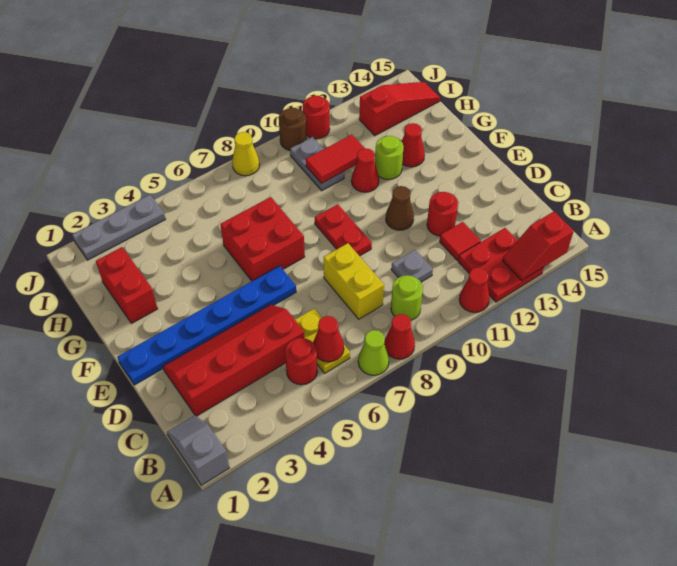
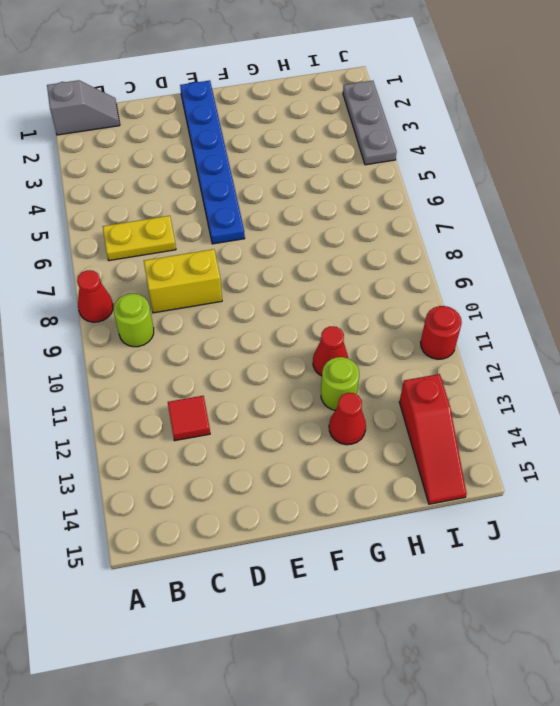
none -> lime 1x1 cone [358,330,389,375]
none -> red 1x1 cone [459,268,489,312]
none -> red 2x2 plate [458,228,544,302]
none -> red 1x1 round brick [285,338,317,385]

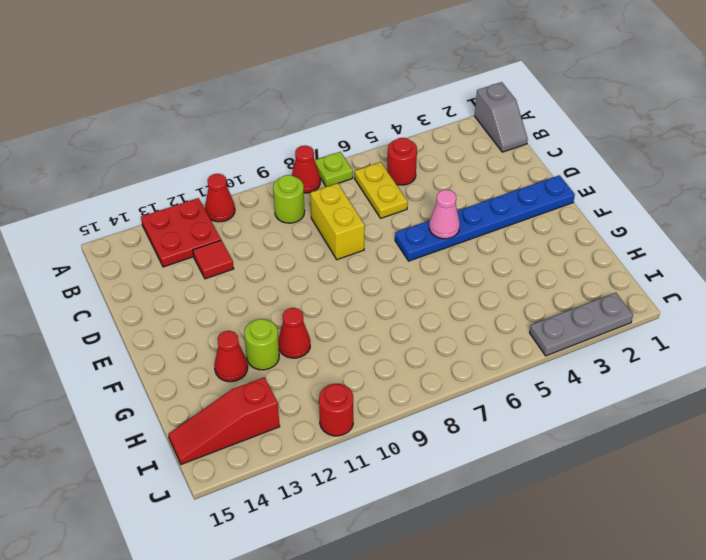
lime 1x1 plate [315,152,353,187] -> lime 1x1 cone [358,330,389,375]
pink 1x1 cone [429,190,460,239] -> none
none -> red 2x4 slope [163,305,305,416]
none -> grey 1x1 plate [391,250,433,282]
none -> red 1x1 round brick [427,192,458,236]
none -> red 1x2 plate [315,204,372,256]

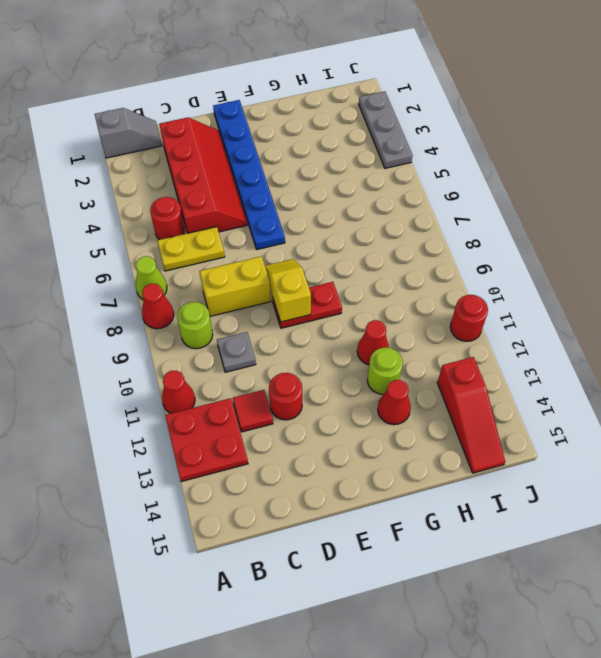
yellow 1x2 slope [265,259,311,322] -> none
none -> brown 1x1 cone [386,186,414,230]
none -> red 2x2 brick [220,197,305,281]
none -> red 1x2 brick [96,247,158,323]
none -> grey 1x2 plate [290,137,344,191]

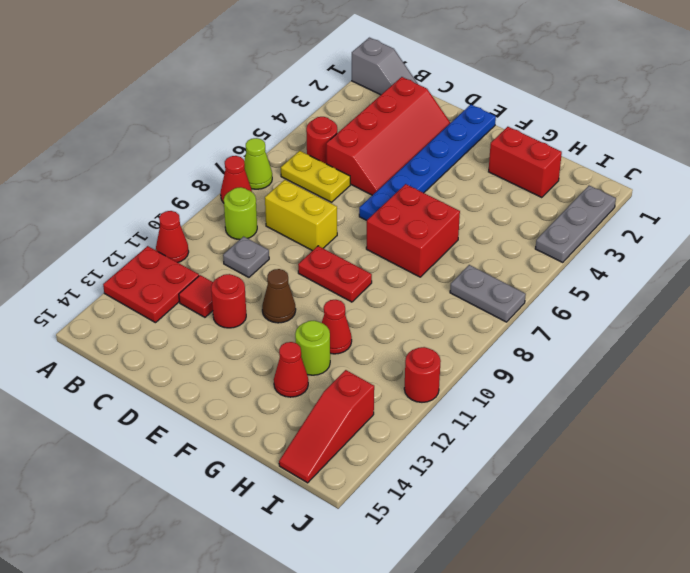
grey 1x2 plate [450,265,526,322] -> grey 1x2 plate moved to [290,137,344,191]
none -> yellow 1x1 cone [232,132,260,176]
none -> brown 1x1 round brick [279,107,307,150]
none -> red 1x2 slope [503,212,574,281]
none -> red 1x1 cone [313,316,344,362]

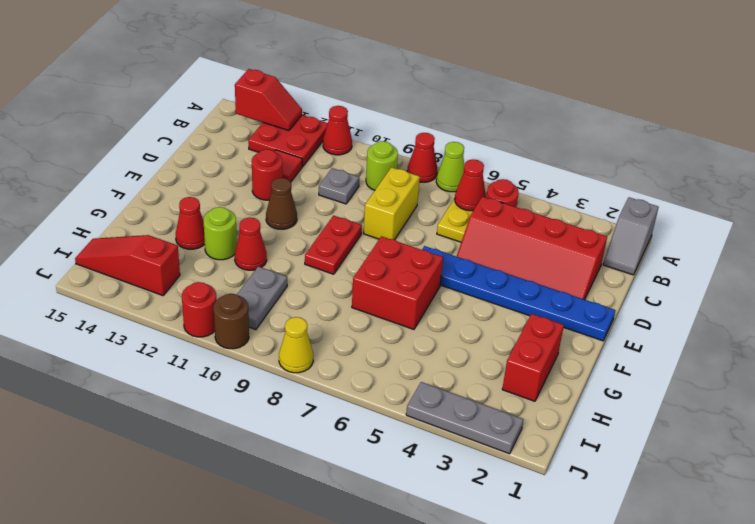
none -> red 1x2 tile [306,135,365,184]

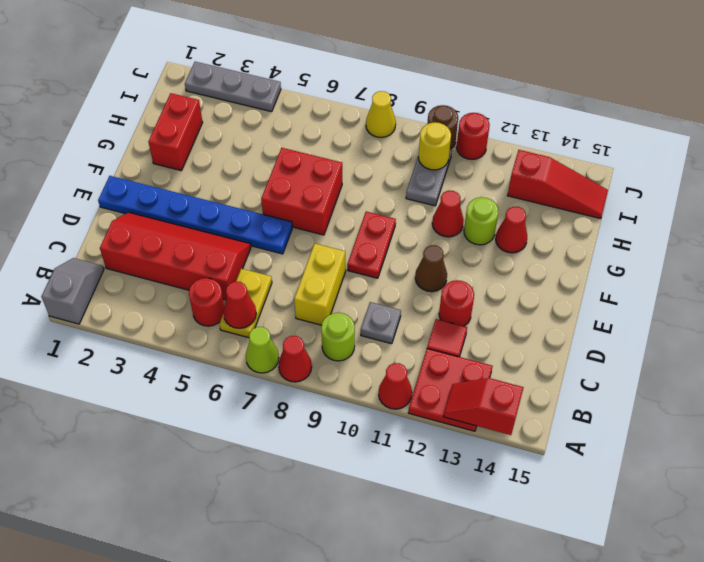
yellow 1x1 round brick [418,122,451,170] -> none
none -> red 1x2 tile [306,135,365,184]

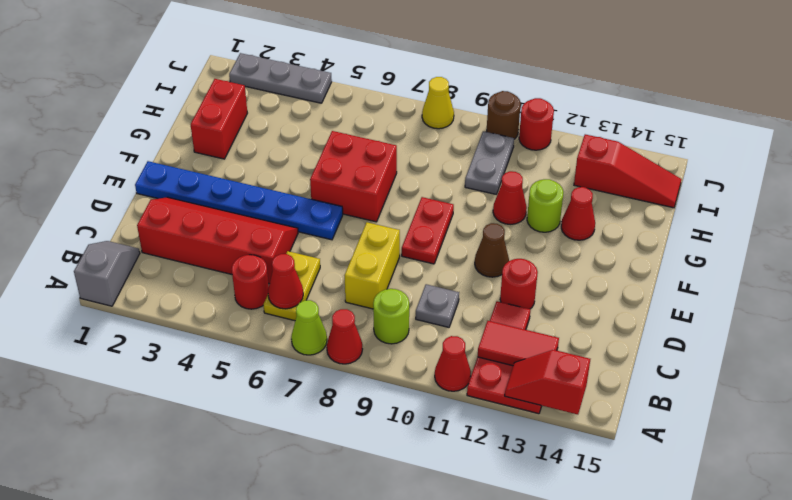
red 1x2 tile [478,321,559,366] -> red 1x2 tile moved to [306,135,365,184]

